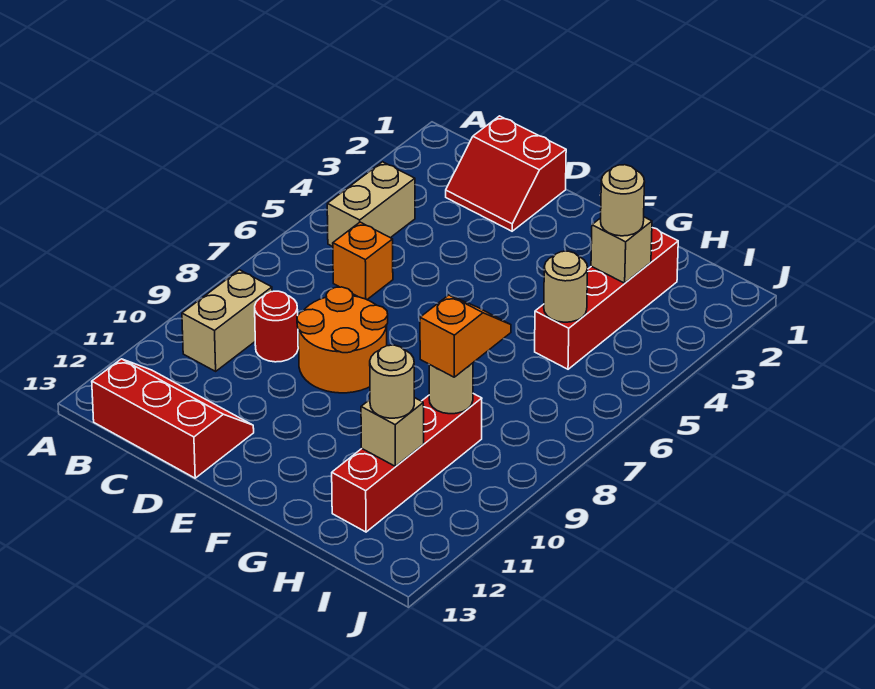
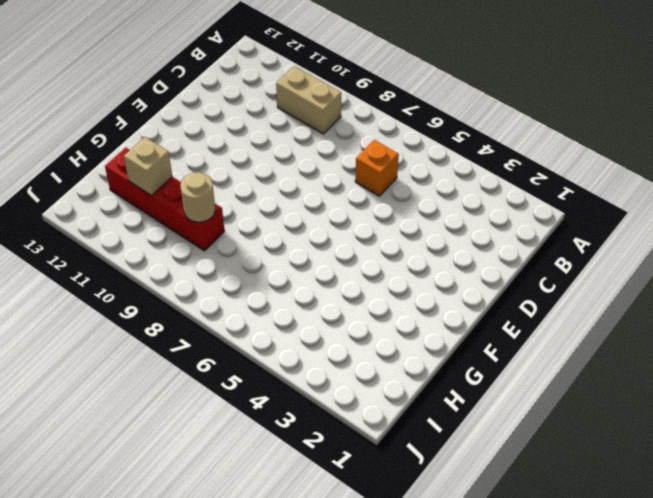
none -> tan 1x2 brick [327,162,415,247]
none -> red 2x3 slope [92,359,254,478]
none -> red 2x2 slope [446,116,566,231]

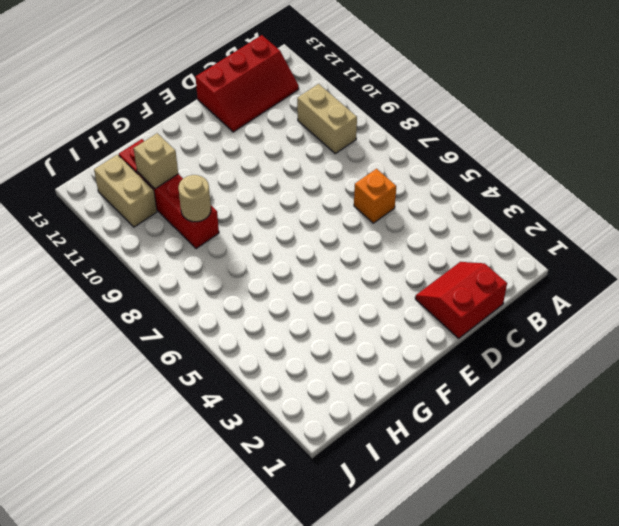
tan 1x2 brick [94,155,157,227] -> tan 1x2 brick moved to [327,162,415,247]
none -> red 1x1 round brick [255,291,298,362]
none -> orange 2x2 round brick [297,287,388,393]
none -> red 1x4 brick [535,228,678,369]

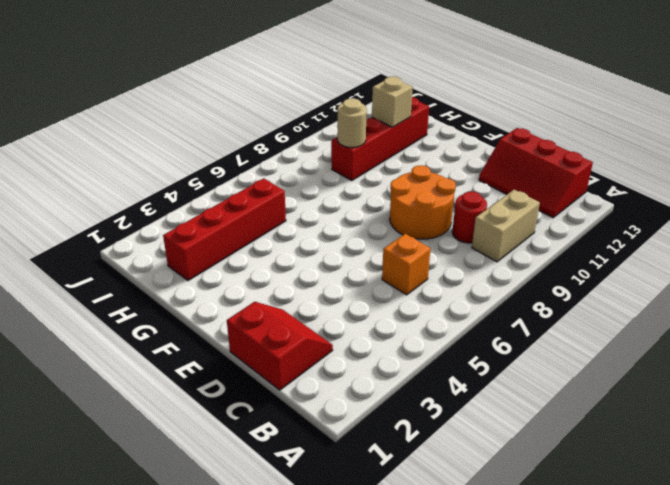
none -> tan 1x2 brick [327,162,415,247]
none -> tan 1x1 brick [591,217,652,283]
none -> tan 1x1 round brick [544,251,588,322]

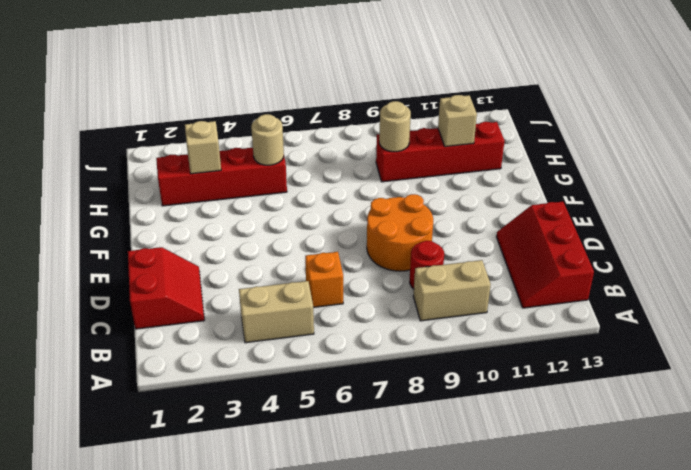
none -> tan 1x1 round brick [601,165,645,236]
none -> orange 1x2 slope [420,295,511,377]
none -> tan 1x1 round brick [370,345,414,418]

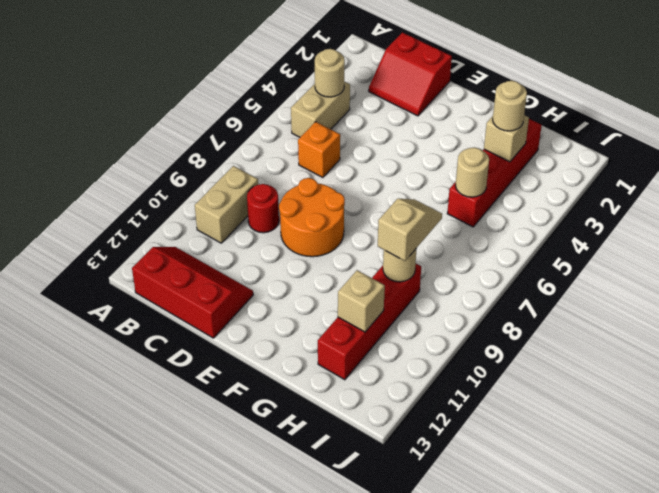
tan 1x1 round brick [315,49,345,97] -> tan 1x1 round brick moved to [370,345,414,418]
tan 1x2 slope [378,199,442,261] -> orange 1x2 slope [420,295,511,377]

